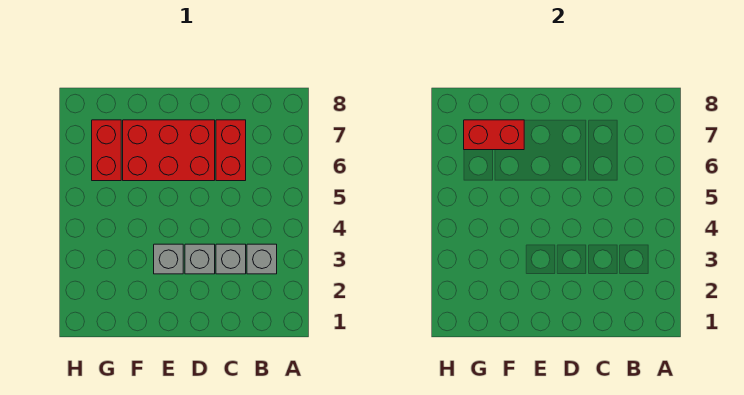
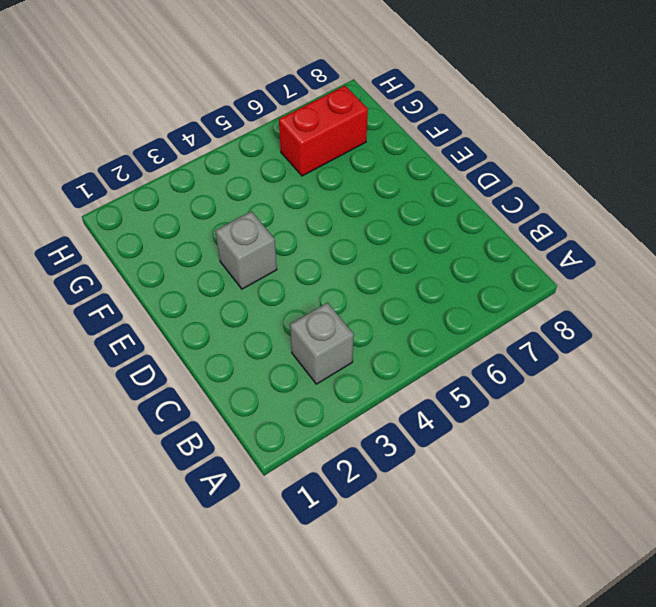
none -> grey 1x1 brick [216,244,246,274]
none -> red 1x2 brick [216,120,246,181]

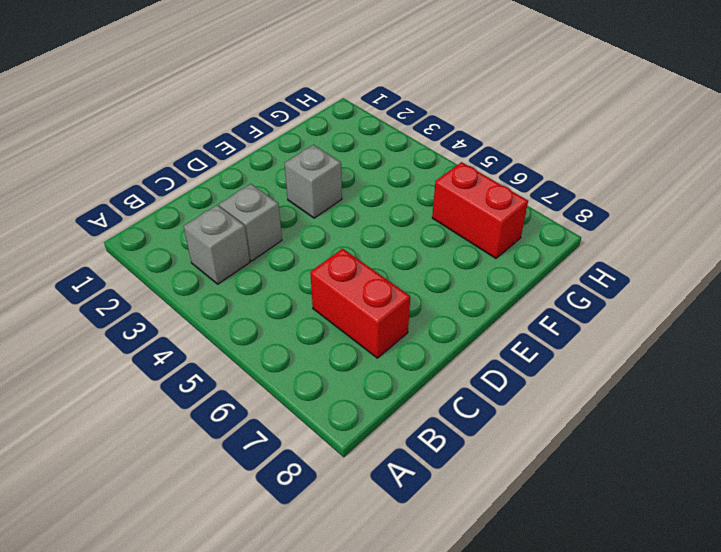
none -> grey 1x1 brick [185,244,215,274]
none -> red 2x3 brick [123,120,215,181]

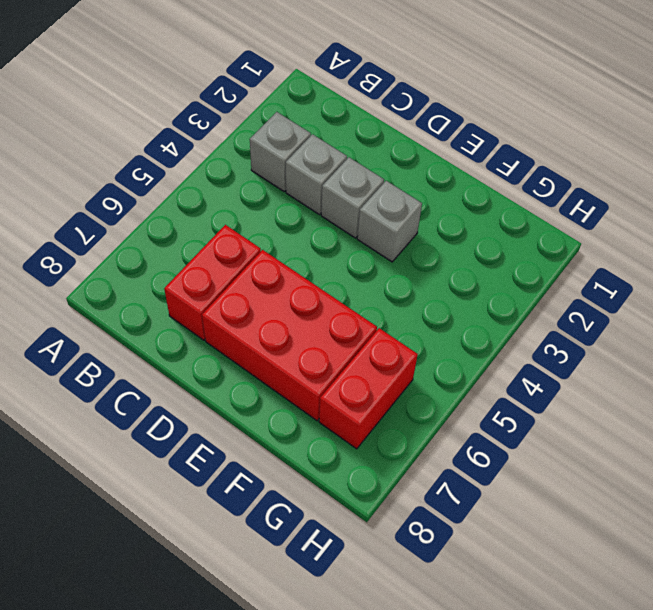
none -> red 1x2 brick [464,120,524,150]

